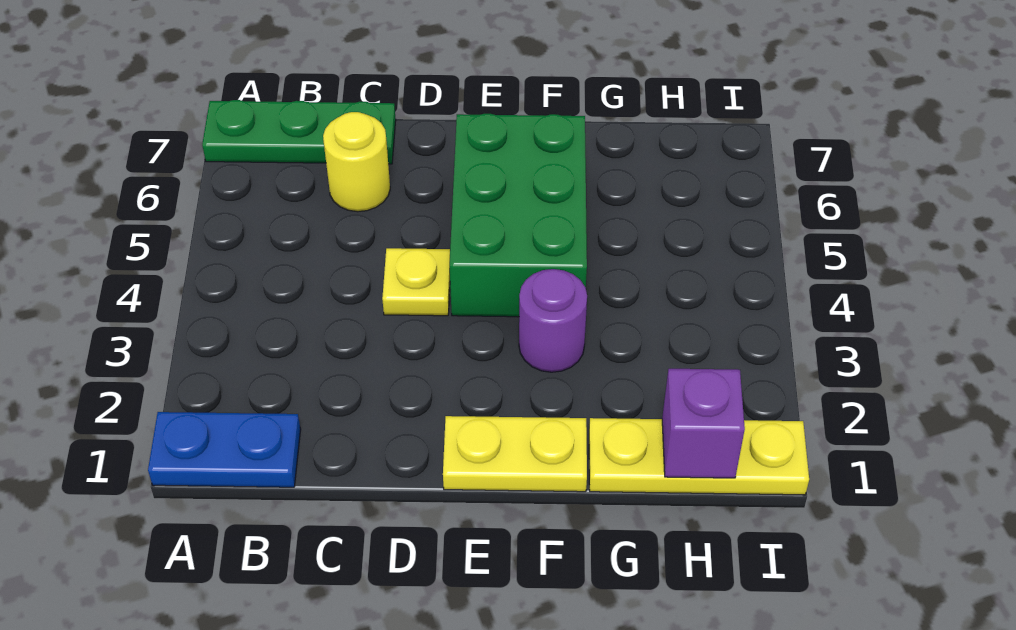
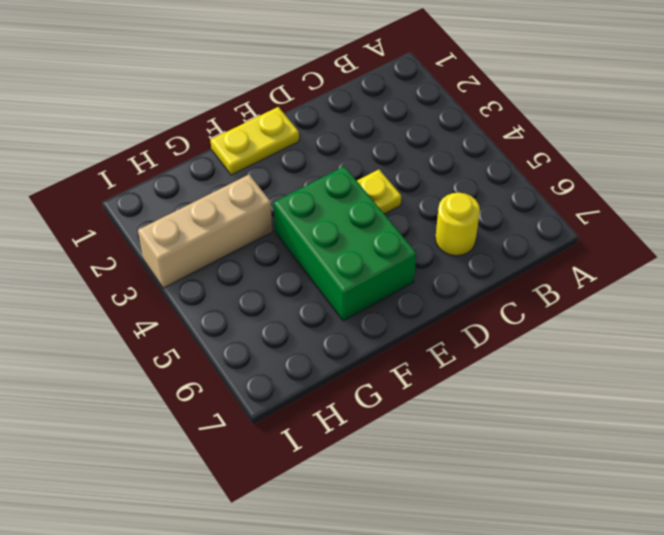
tan 1x3 brick [138,175,272,288] -> none
none -> blue 1x2 plate [148,412,301,487]
none -> green 1x3 plate [202,100,396,164]

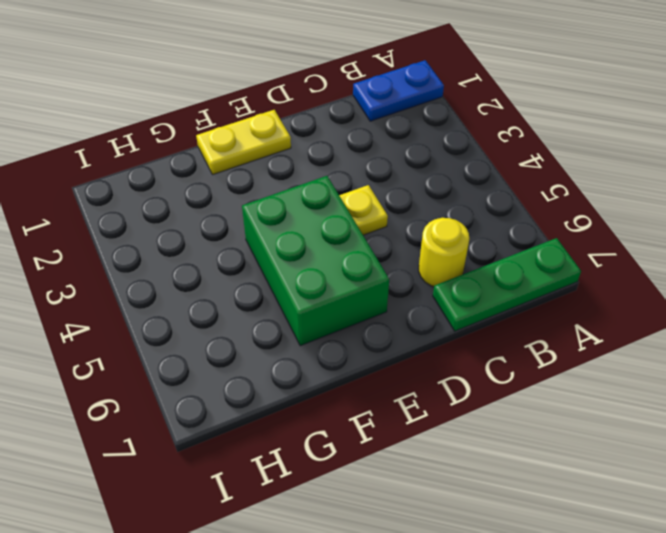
none -> purple 1x1 round brick [519,269,587,372]
none -> yellow 1x3 plate [589,418,809,495]

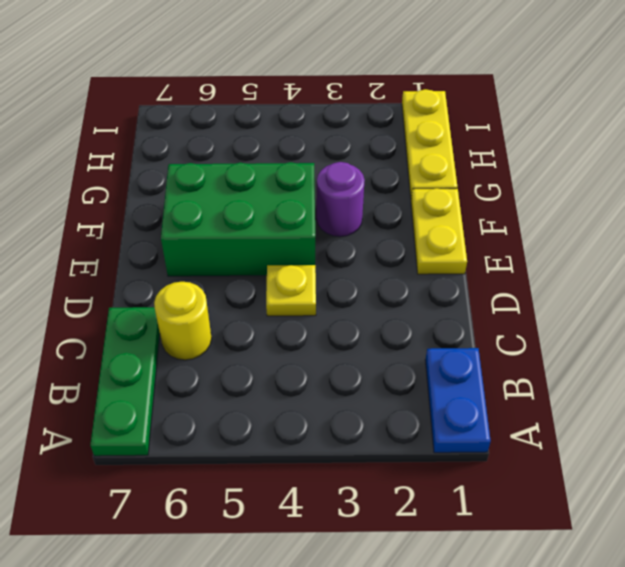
none -> purple 1x1 brick [662,369,745,478]

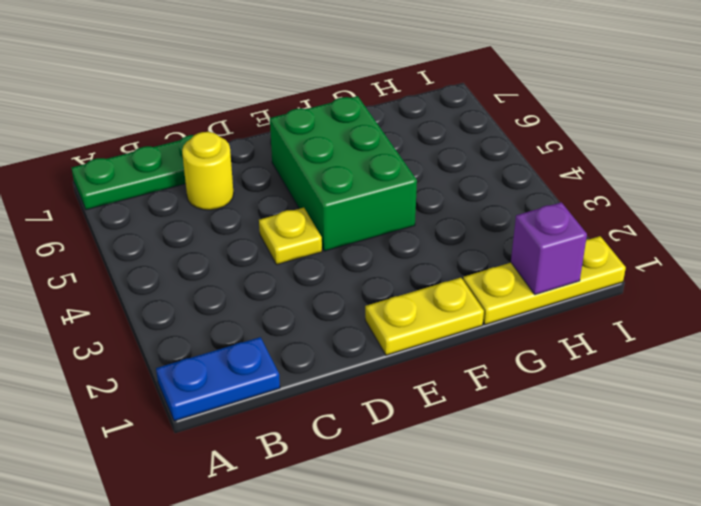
none -> purple 1x1 round brick [519,269,587,372]

